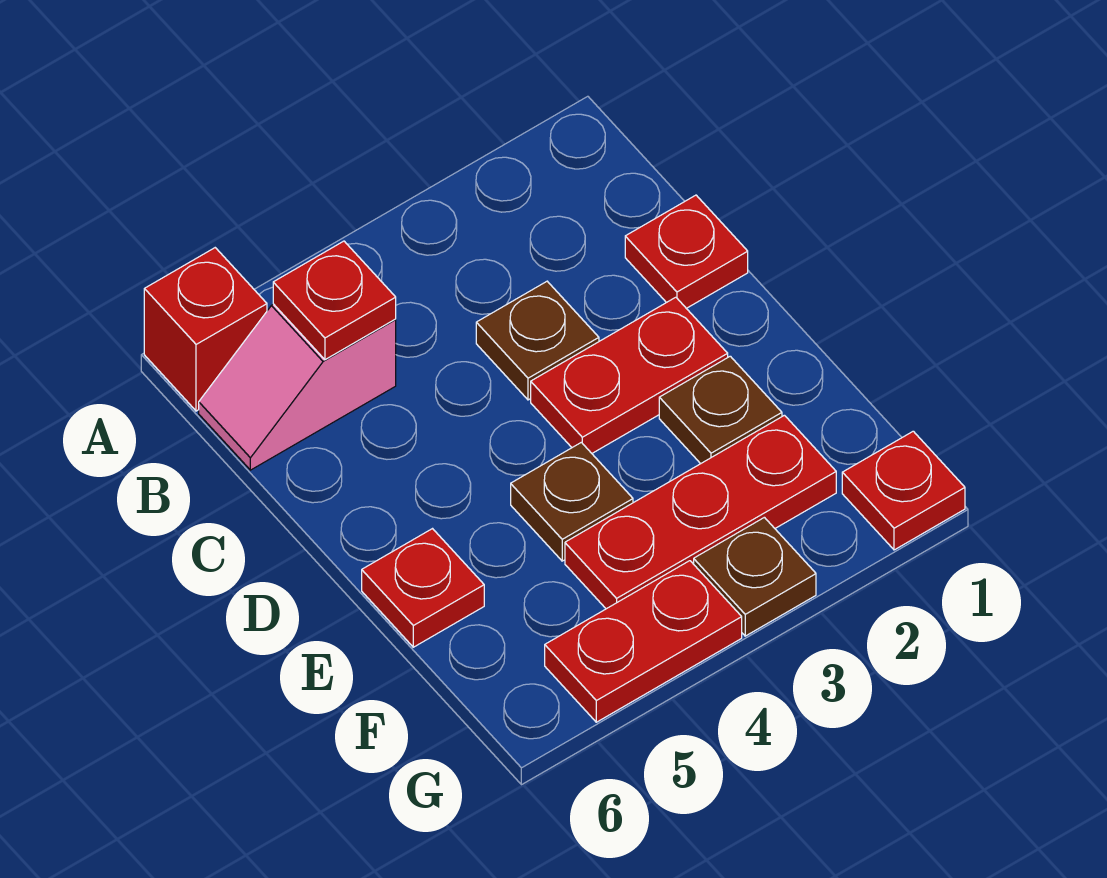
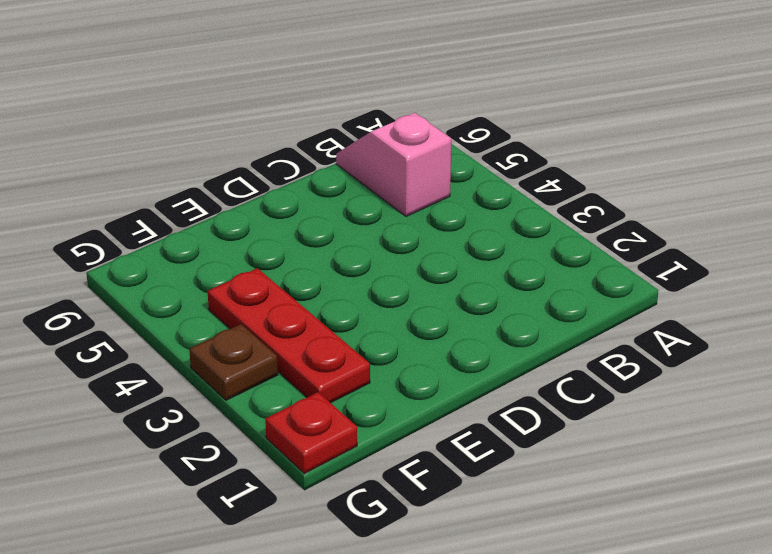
none -> red 1x1 brick [144,248,267,411]
none -> red 1x1 plate [625,195,748,308]
none -> brown 1x1 plate [476,281,599,400]

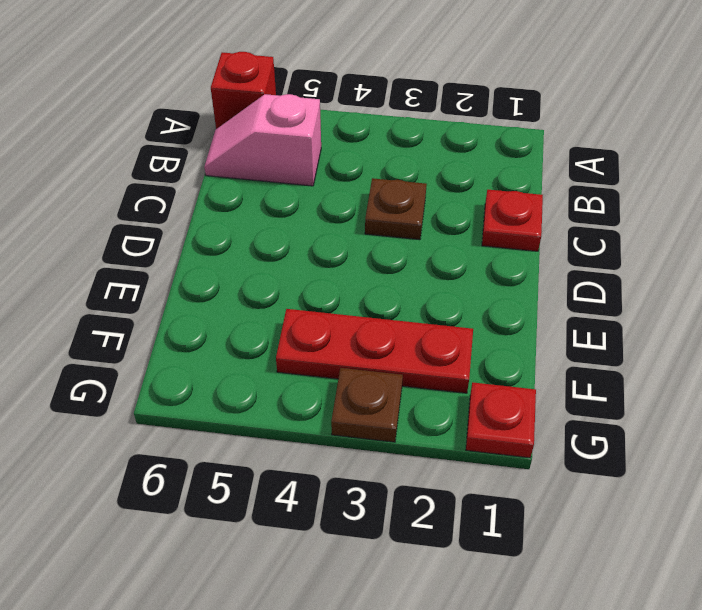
none -> red 1x2 plate [531,297,728,453]
none -> brown 1x1 plate [659,356,782,464]
none -> brown 1x1 plate [511,442,633,561]

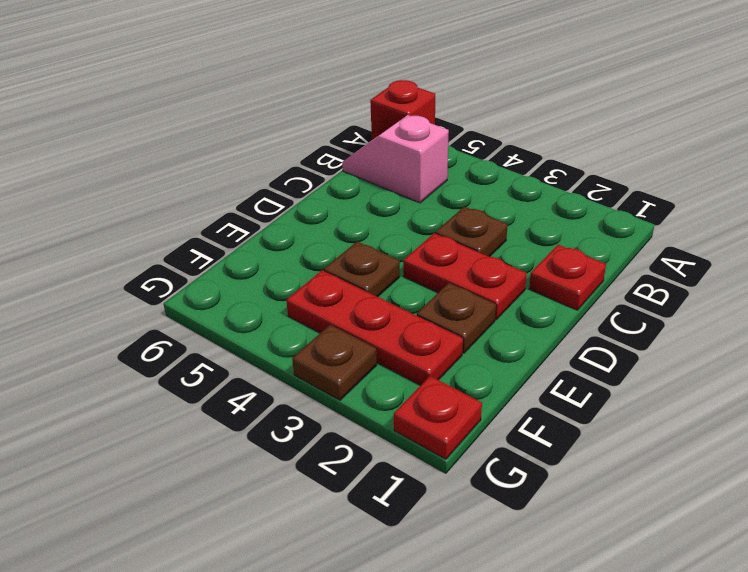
none -> red 1x1 plate [362,529,484,647]
none -> red 1x2 plate [545,561,742,722]
none -> red 1x1 plate [273,241,396,360]

